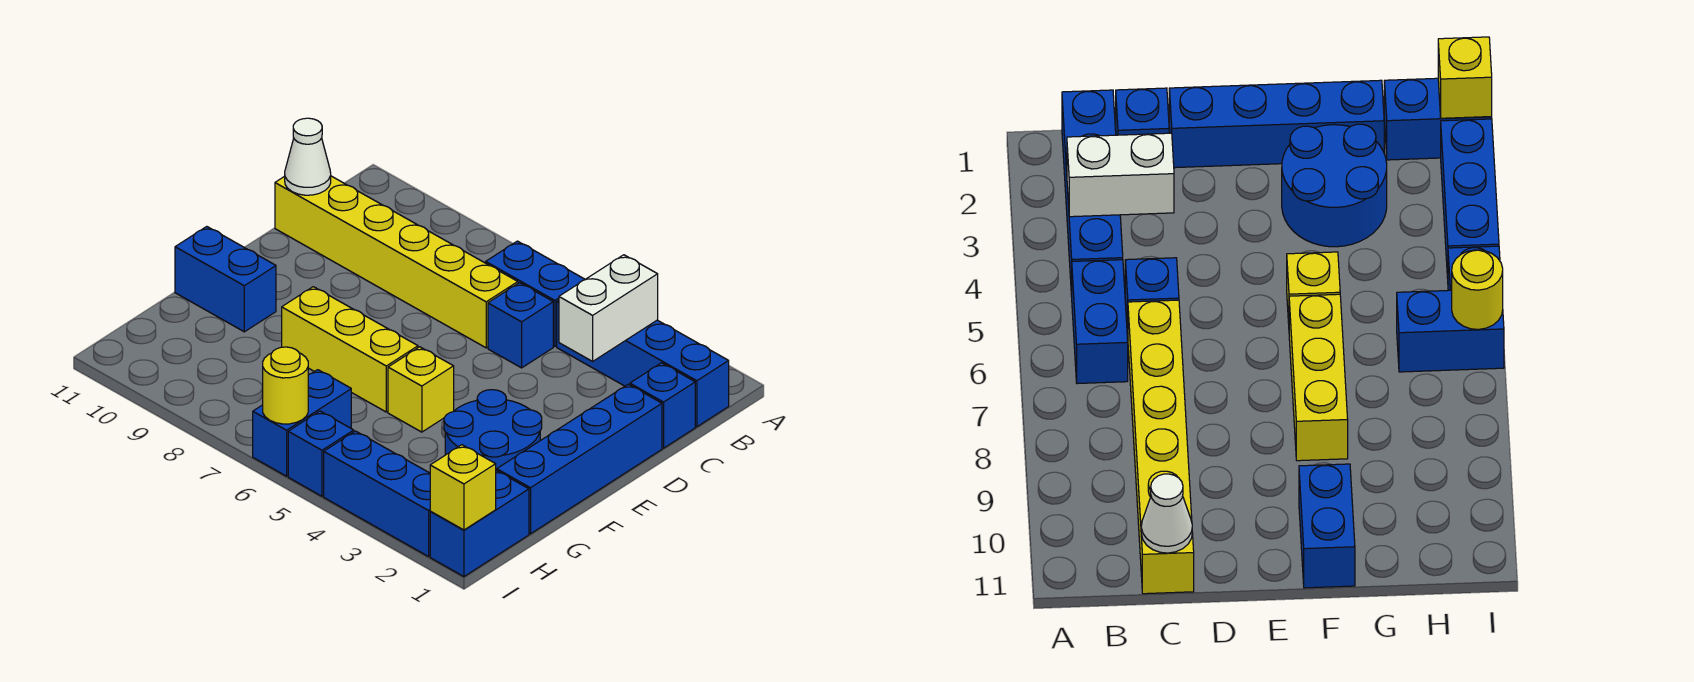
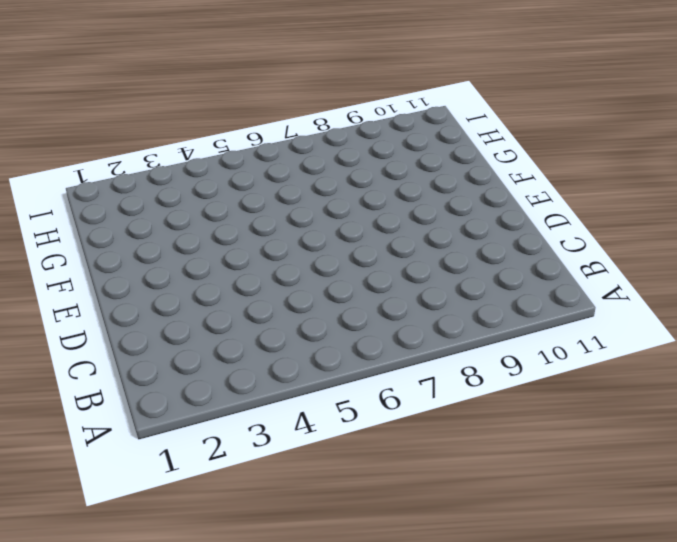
none -> blue 1x4 brick [557,300,729,427]
none -> blue 1x2 brick [486,241,585,346]
none -> blue 1x1 brick [630,363,695,448]

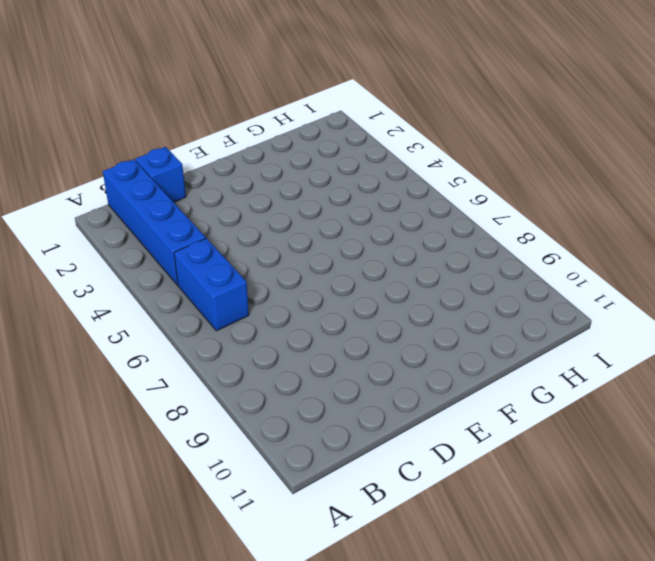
none -> blue 1x1 brick [488,283,553,368]
none -> yellow 1x6 brick [275,176,518,348]
none -> blue 1x4 brick [497,384,662,534]

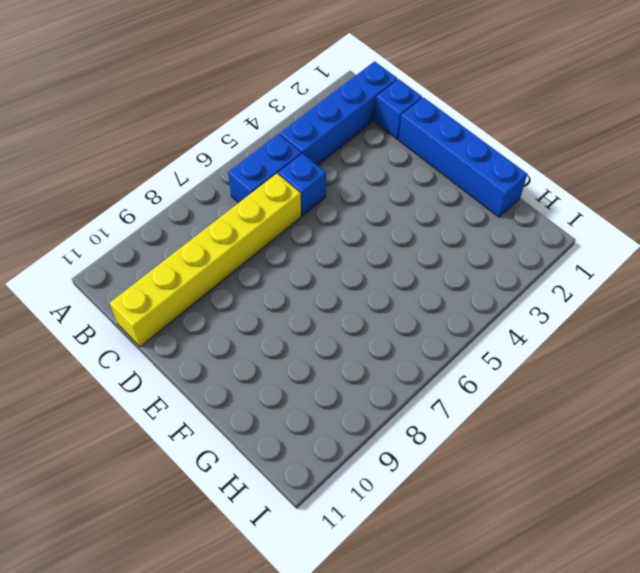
none -> blue 2x2 round brick [444,390,542,470]
none -> yellow 1x1 brick [388,347,454,432]
none -> yellow 1x3 brick [282,287,418,412]

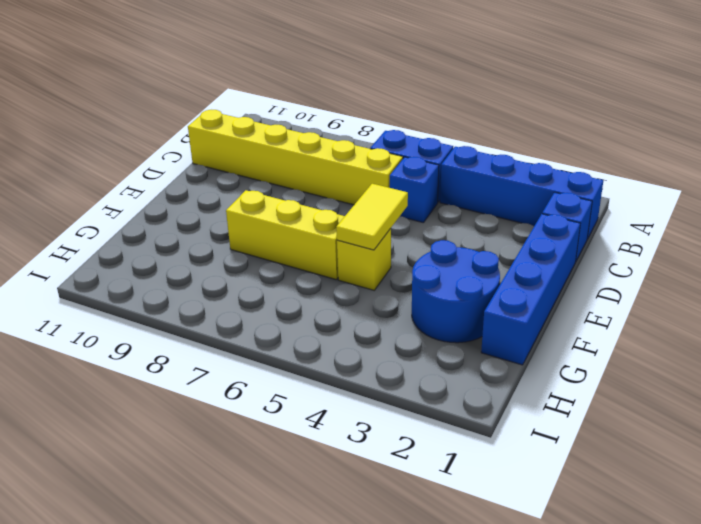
yellow 1x2 tile [336,184,408,250] -> none
none -> blue 1x2 brick [175,227,276,332]
none -> blue 1x2 brick [430,470,529,576]
none -> blue 1x2 brick [253,370,351,476]

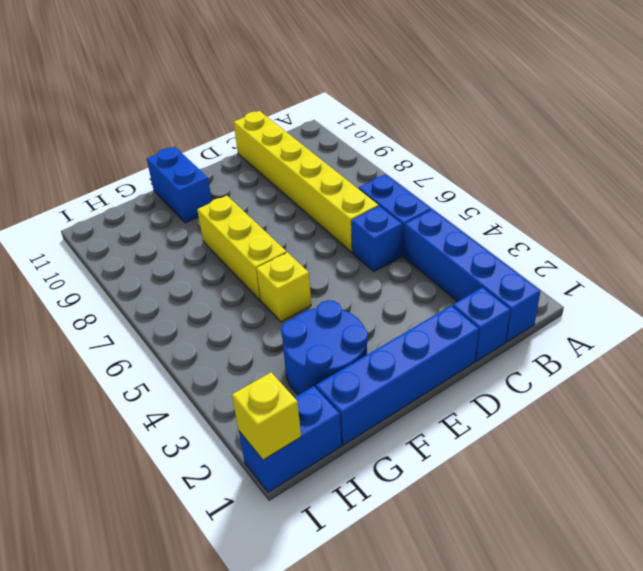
none -> blue 1x2 brick [253,370,351,476]
none -> blue 1x3 brick [324,431,430,556]
none -> blue 1x1 brick [288,411,354,496]

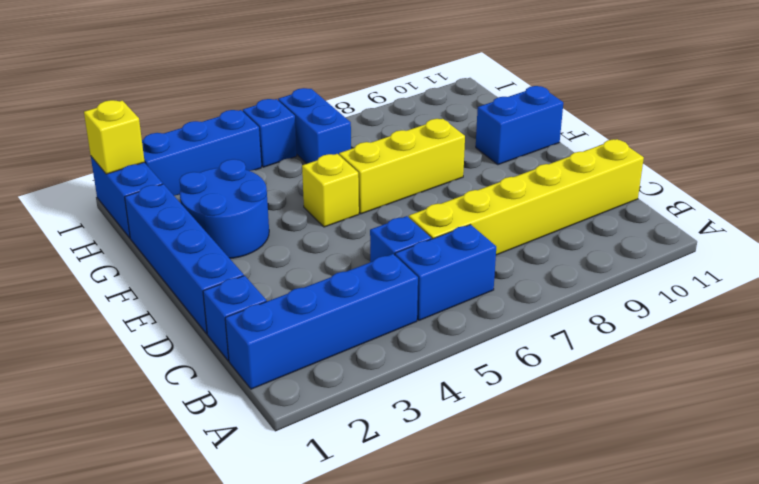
none -> white 1x2 brick [559,255,658,361]
none -> white 1x1 cone [285,118,331,195]
none -> yellow 1x1 round brick [263,347,308,424]

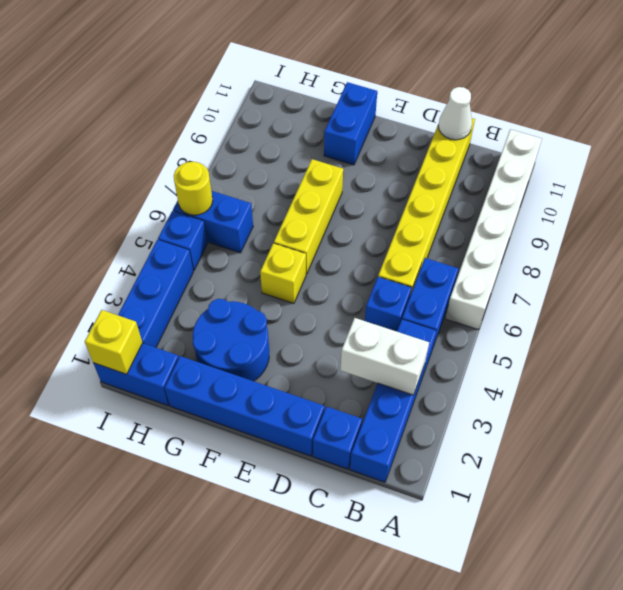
white 1x6 brick [445,129,542,330] -> none

